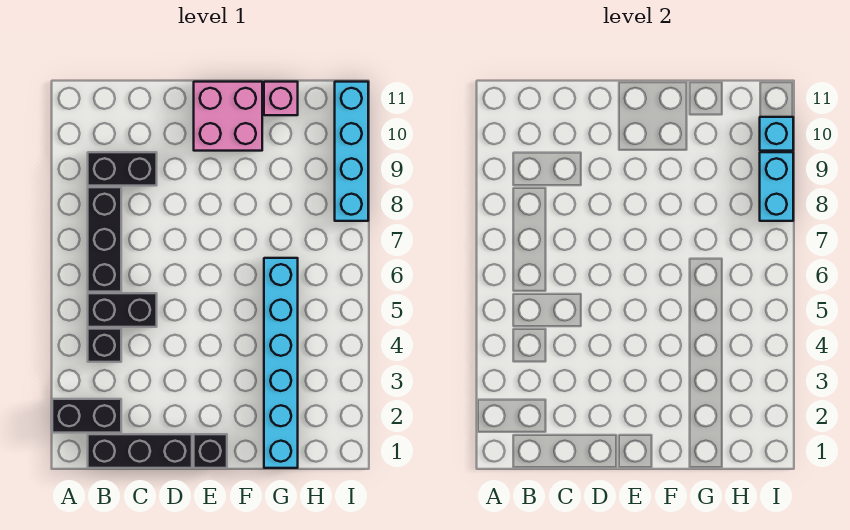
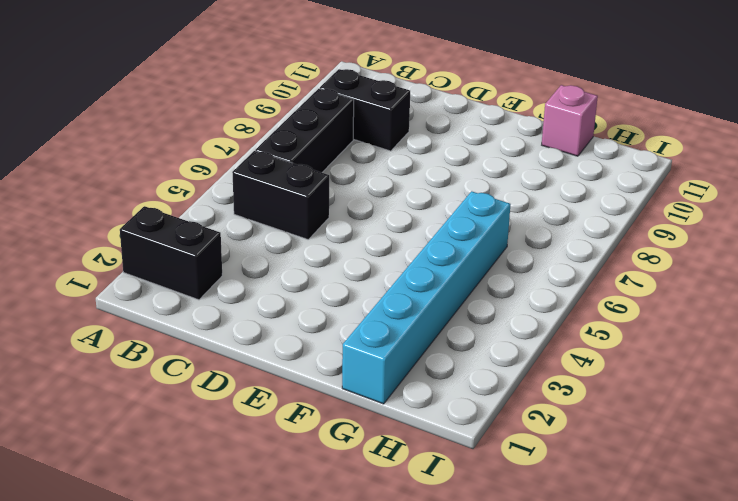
none -> black 1x3 brick [88,434,192,468]
none -> black 1x1 brick [88,329,121,362]
none -> black 1x1 brick [194,434,227,468]

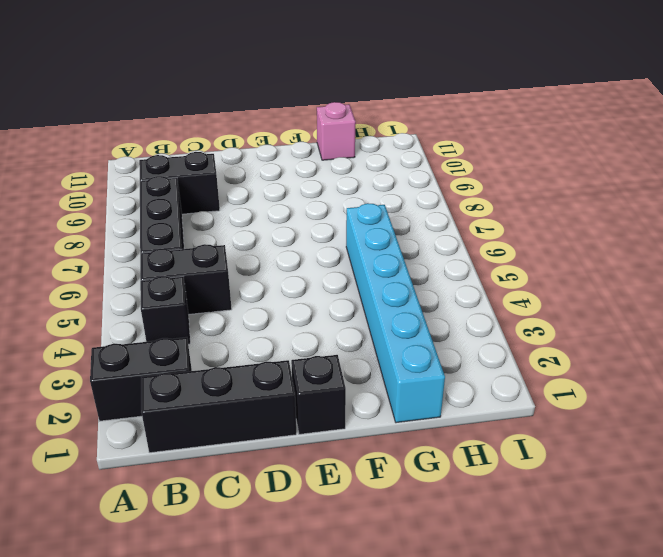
none -> pink 2x2 brick [194,82,262,151]
none -> cyan 1x4 brick [335,82,368,221]
none -> cyan 1x2 brick [760,152,793,221]

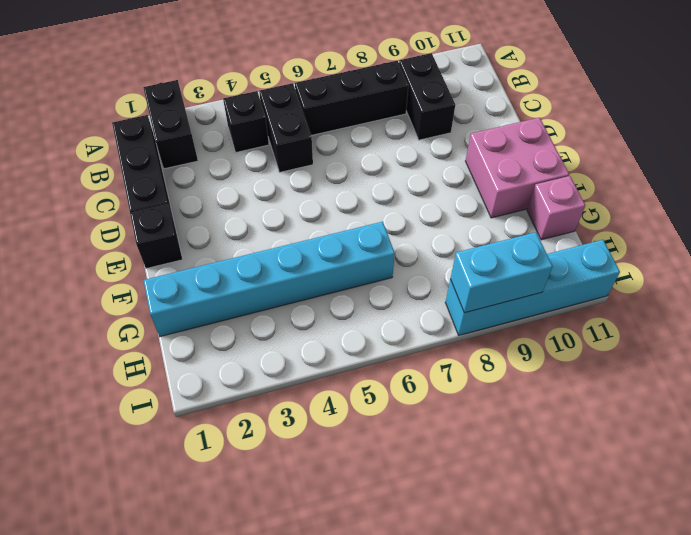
none -> cyan 1x1 brick [760,117,793,151]

